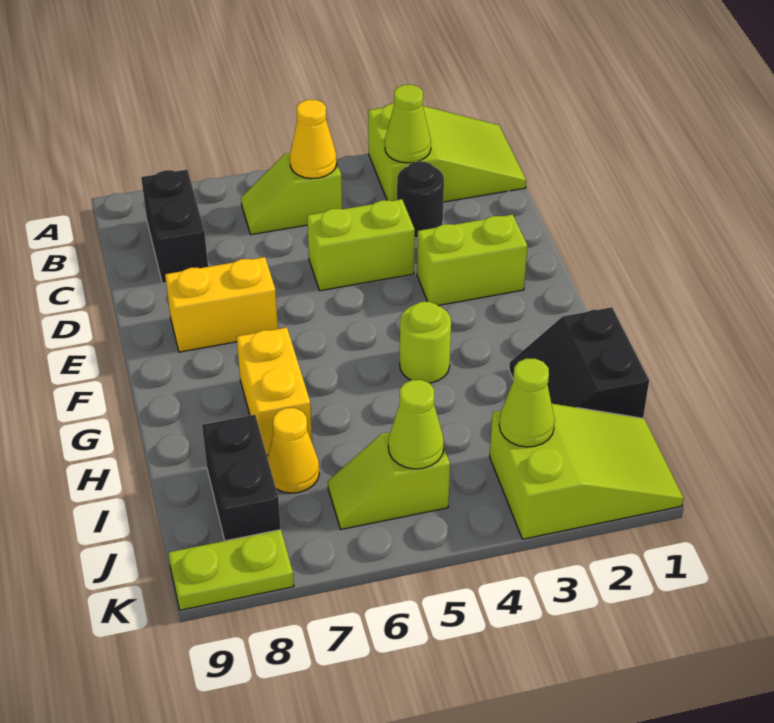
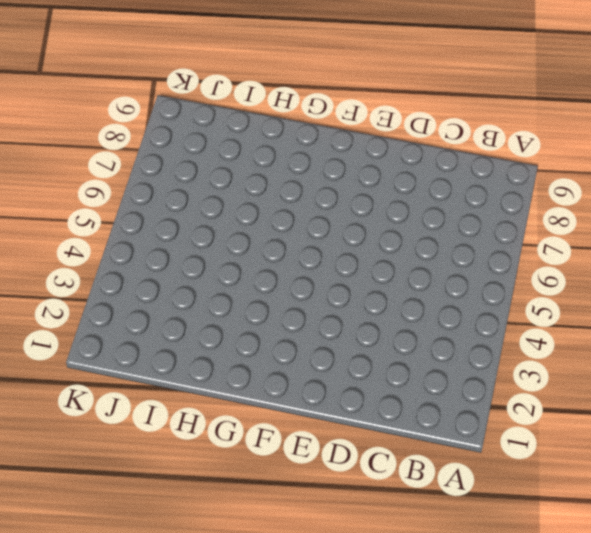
none -> lime 2x3 slope [368,103,526,202]
none -> lime 1x2 slope [241,153,342,235]
none -> black 1x2 brick [141,170,208,283]

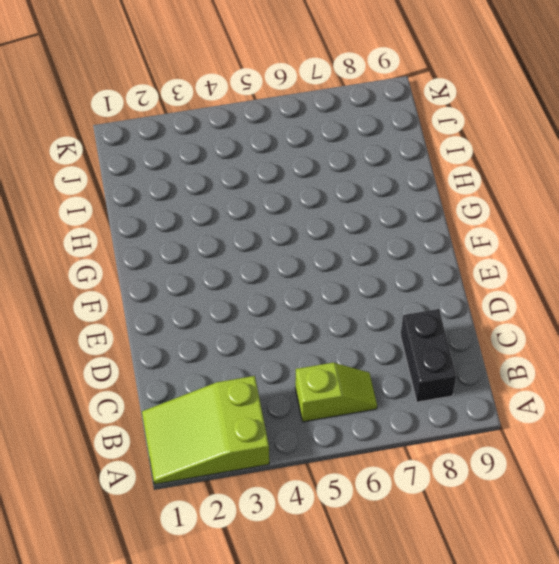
none -> black 1x1 round brick [397,161,444,238]
none -> lime 1x2 brick [307,199,415,291]
none -> lime 1x2 brick [417,214,528,305]

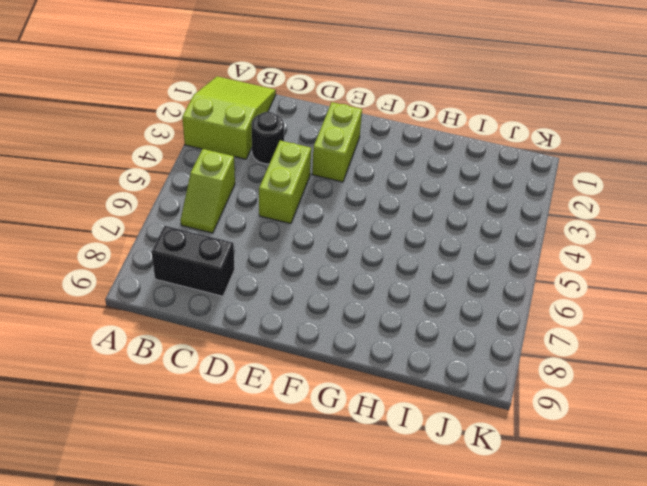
none -> yellow 1x2 brick [165,257,278,352]
none -> lime 1x1 round brick [400,302,451,383]
none -> yellow 1x2 brick [237,327,312,455]

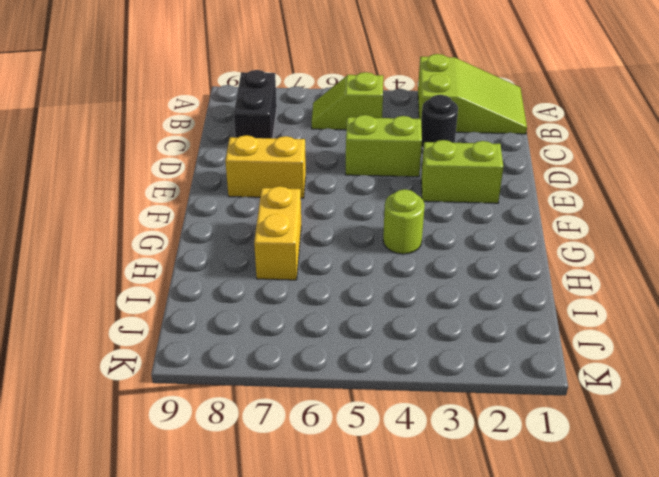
none -> black 2x2 slope [509,307,649,418]
none -> yellow 1x1 cone [268,408,319,493]
none -> black 1x2 brick [202,415,281,541]

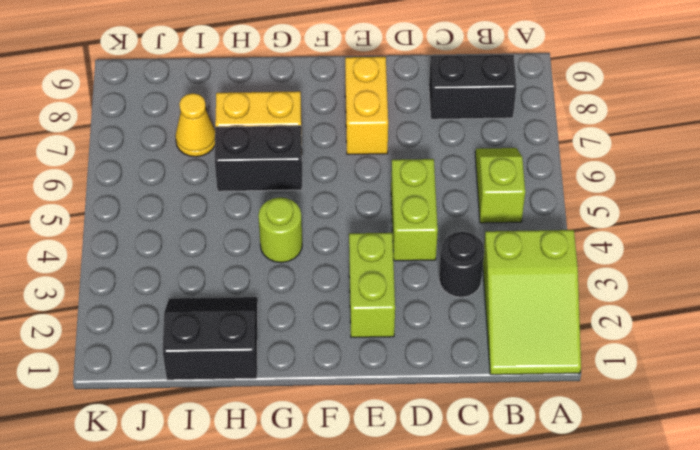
black 1x2 brick [215,126,302,191] -> black 1x2 brick moved to [202,415,281,541]
none -> lime 2x3 slope [490,403,684,539]
none -> lime 1x2 slope [328,432,450,529]
none -> lime 1x2 plate [168,530,294,610]

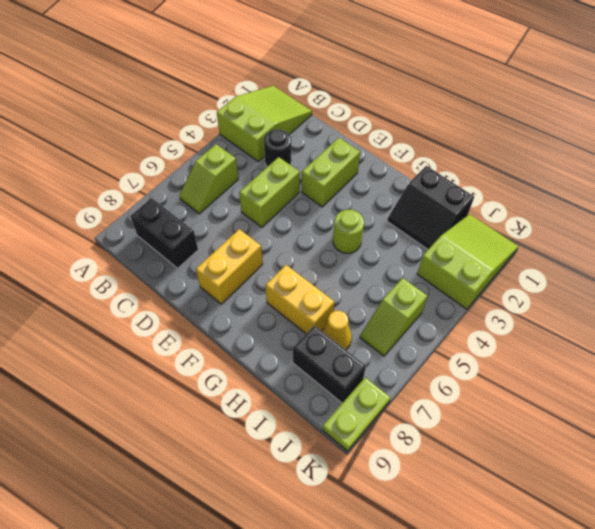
none -> lime 1x1 cone [385,85,431,163]
none -> yellow 1x1 cone [290,100,337,179]
none -> lime 1x1 cone [499,358,555,447]

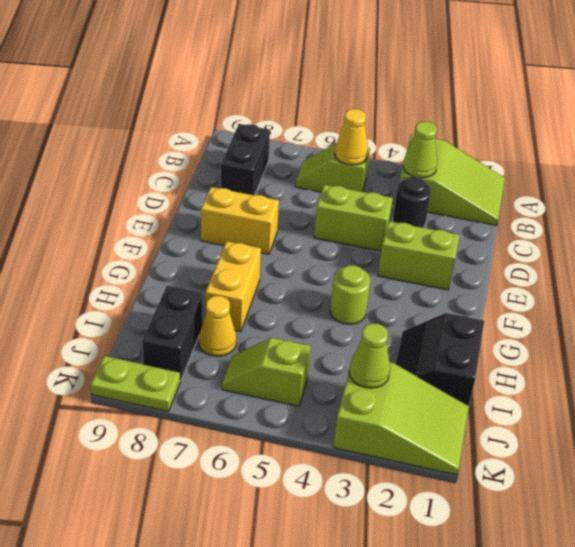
none -> lime 1x1 cone [388,380,444,469]

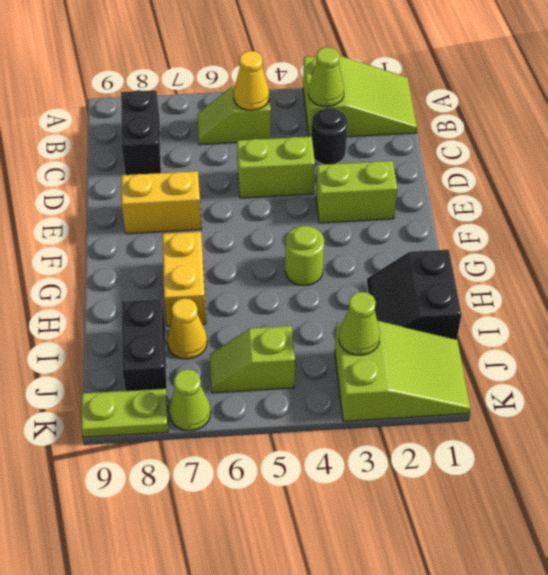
lime 1x1 cone [169,369,211,431] -> lime 1x1 cone moved to [388,380,444,469]

